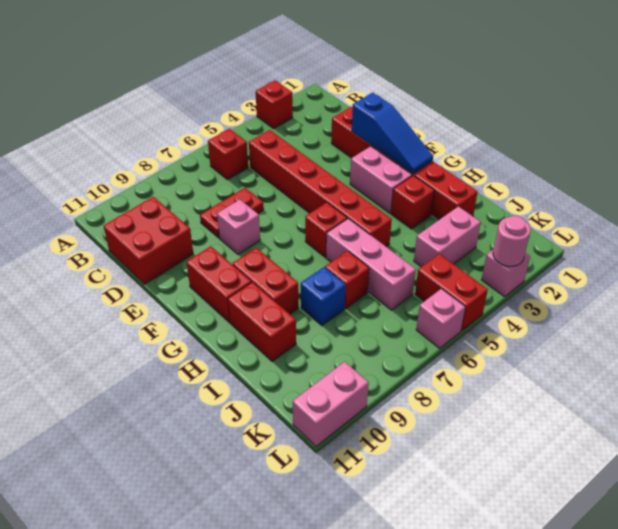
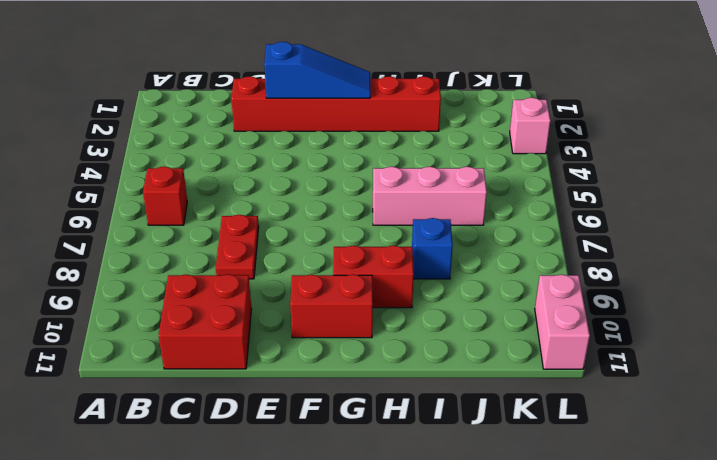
none -> red 1x1 brick [256,80,293,129]
none -> red 1x6 brick [249,130,392,247]
none -> pink 1x1 brick [217,200,260,254]

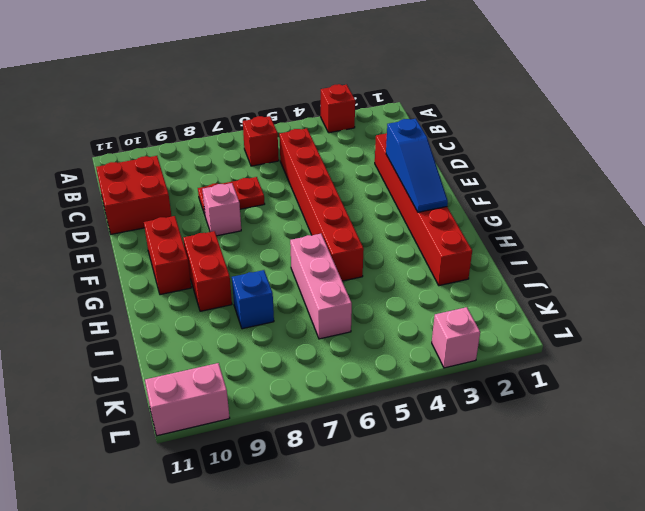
none -> pink 1x2 brick [350,146,412,213]
none -> red 1x1 brick [305,202,347,257]
none -> red 1x1 brick [391,175,434,229]

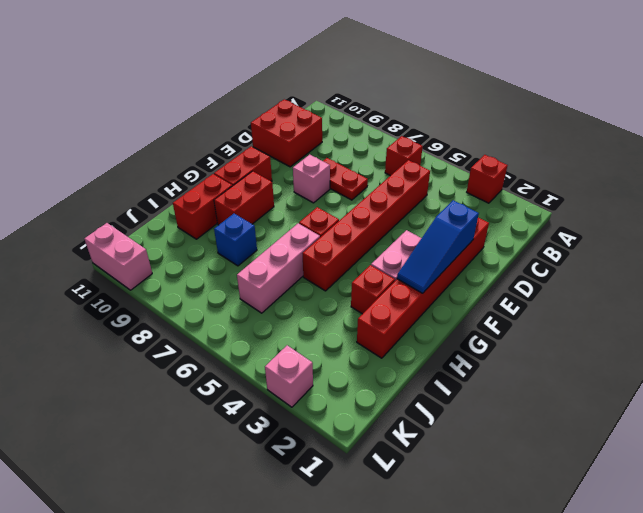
none -> red 1x1 brick [325,251,369,308]
none -> pink 1x2 brick [414,207,481,267]
none -> red 1x2 brick [415,254,488,331]

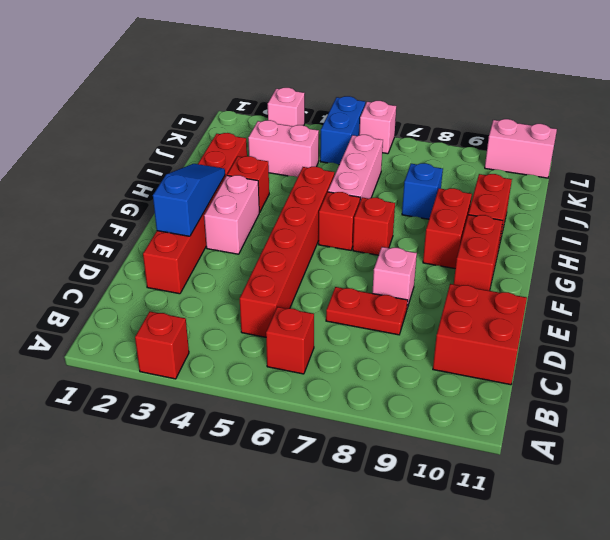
red 1x1 brick [353,198,395,255] -> red 1x1 brick moved to [325,251,369,308]
blue 1x2 brick [320,96,365,165] -> red 1x2 brick [415,254,488,331]
none -> pink 1x1 round brick [493,216,531,266]

